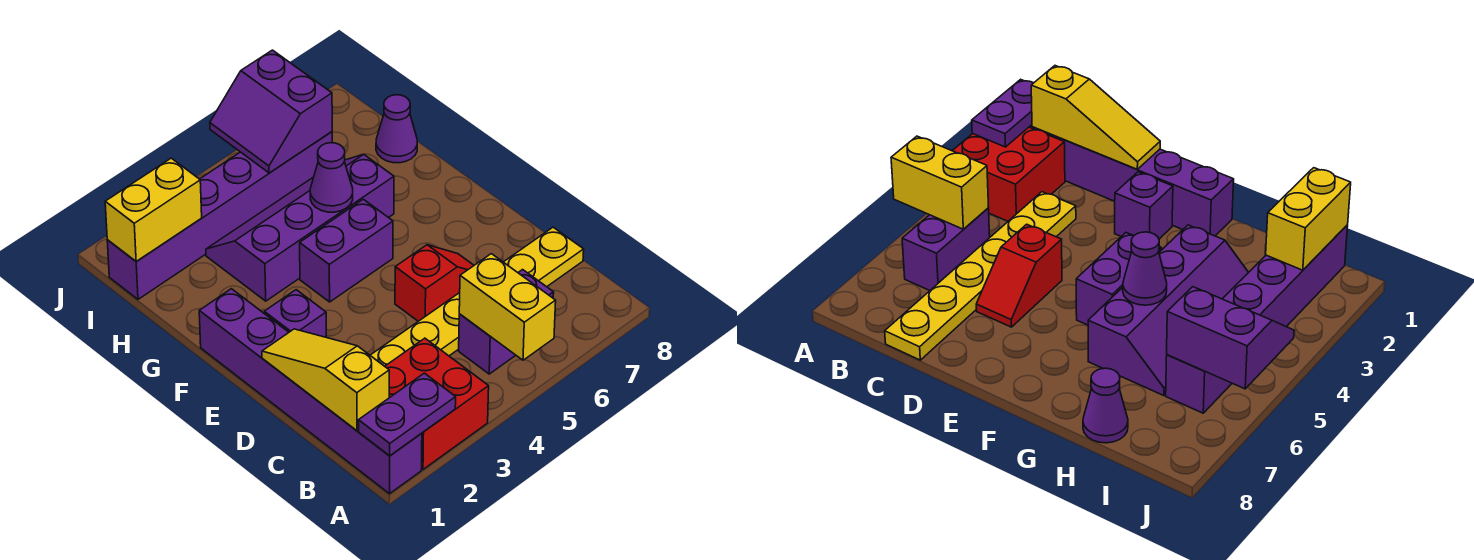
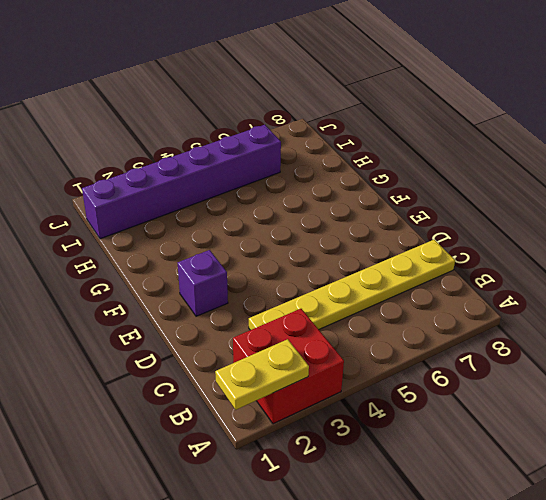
yellow 1x2 plate [215,339,309,410] -> purple 1x2 plate [358,373,456,456]
none -> purple 1x6 brick [199,289,422,494]
none -> purple 1x2 brick [459,270,554,374]
none -> red 1x2 slope [395,245,474,321]

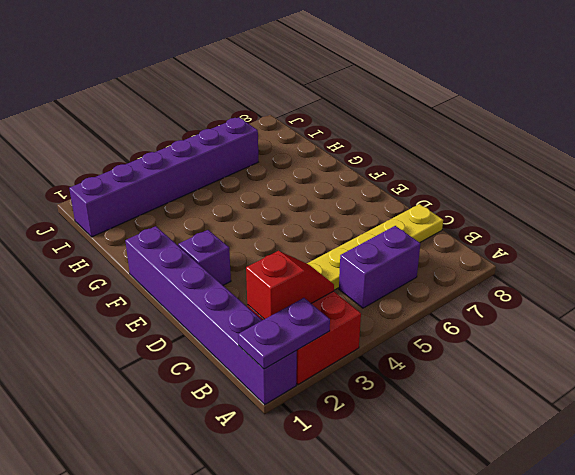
red 1x2 slope [246,251,334,319] -> red 1x2 slope moved to [395,245,474,321]
none -> purple 1x2 brick [300,199,393,302]
none -> purple 2x4 slope [206,154,394,301]
none -> purple 1x1 cone [376,95,417,163]

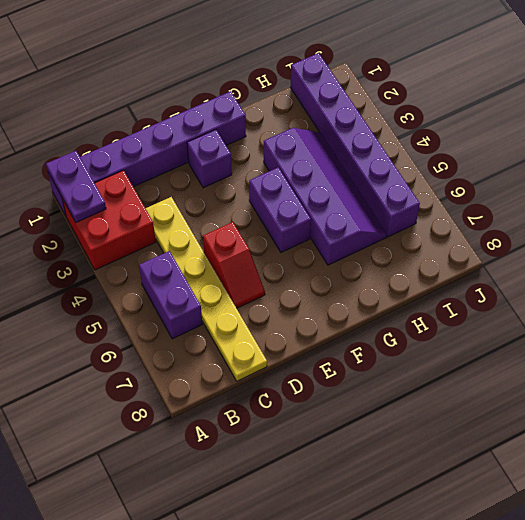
none -> purple 1x1 cone [376,95,417,163]
none -> yellow 1x2 brick [459,254,556,360]
none -> yellow 1x3 slope [262,329,389,431]

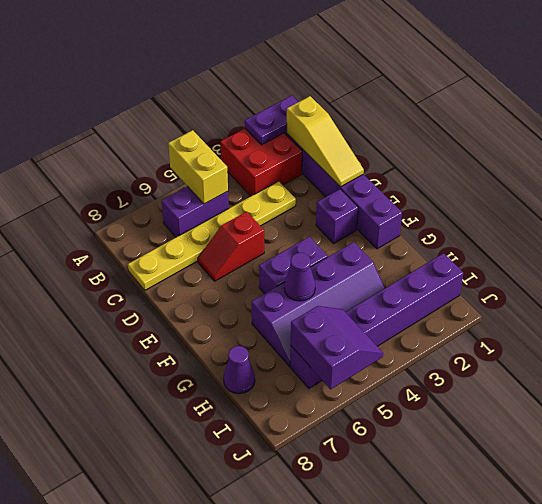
none -> yellow 1x2 brick [105,158,202,261]

